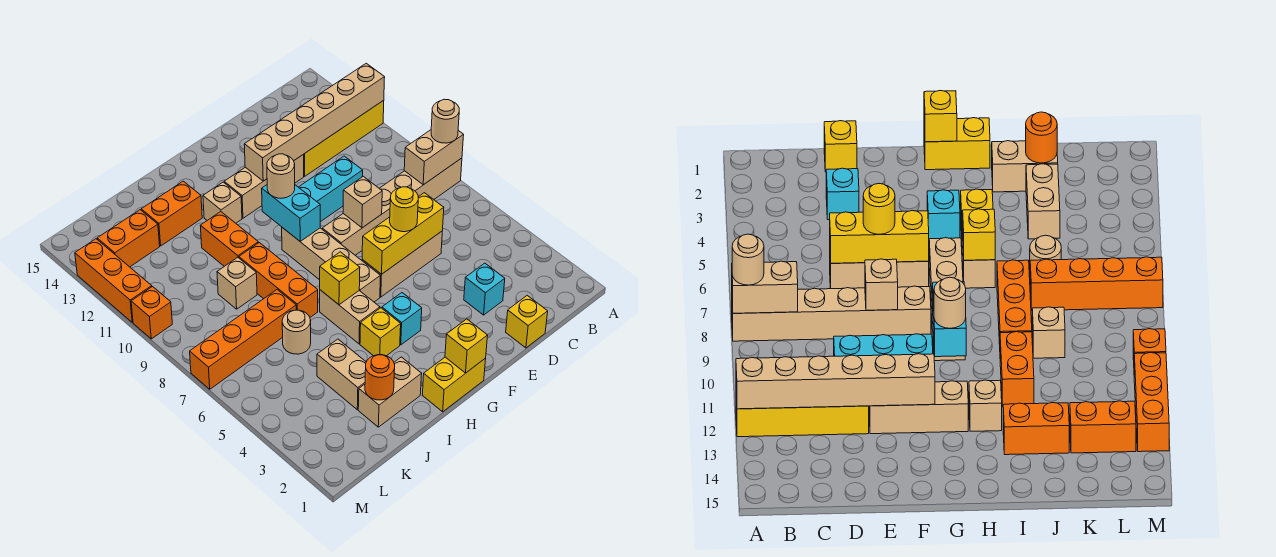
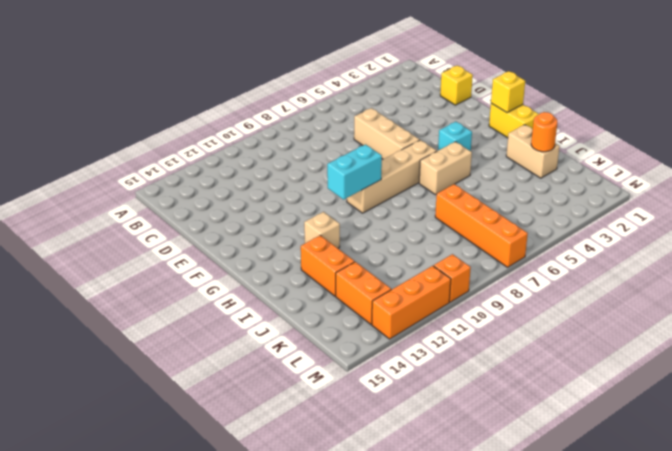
none -> tan 1x6 brick [322,158,462,255]
none -> yellow 1x4 brick [304,100,384,176]
none -> cyan 1x1 brick [464,263,505,315]
none -> cyan 1x3 brick [299,156,363,222]

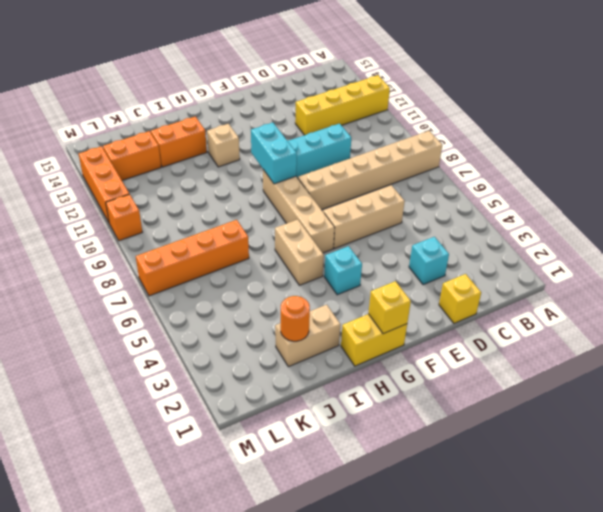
none -> tan 1x3 brick [224,154,304,218]
none -> yellow 1x1 brick [360,308,401,356]
none -> orange 1x3 brick [239,243,318,317]
none -> orange 1x2 brick [200,212,258,266]

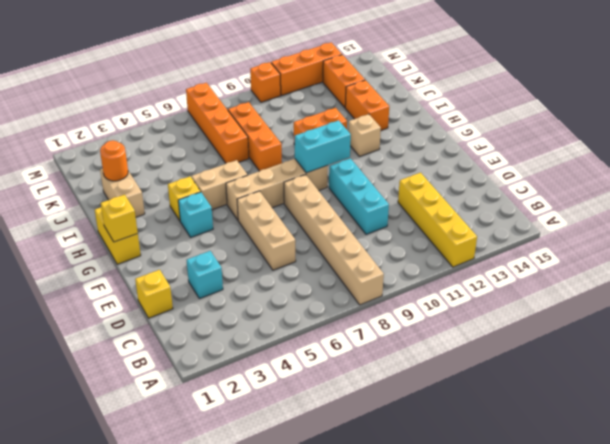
orange 1x3 brick [228,102,282,171] -> orange 1x3 brick turned to [239,243,318,317]
none -> tan 1x3 brick [224,154,304,218]
none -> tan 1x2 brick [317,339,366,410]
none -> tan 1x1 round brick [282,310,311,354]
none -> tan 1x1 brick [217,257,257,309]

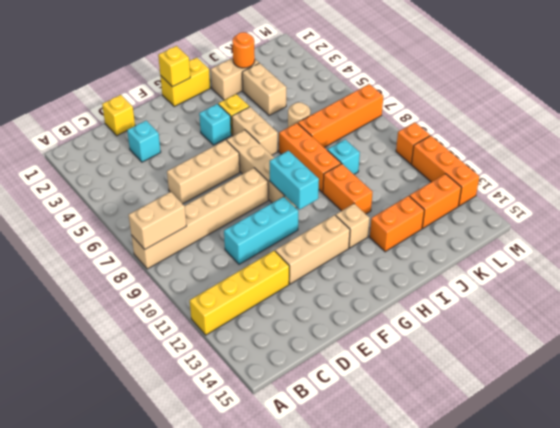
cyan 1x1 brick [327,140,360,174] -> tan 1x1 brick [217,257,257,309]
none -> tan 1x6 brick [244,63,385,181]
none -> yellow 1x3 brick [362,193,444,274]
none -> tan 1x1 brick [343,176,382,228]
none -> yellow 1x1 brick [320,252,360,305]

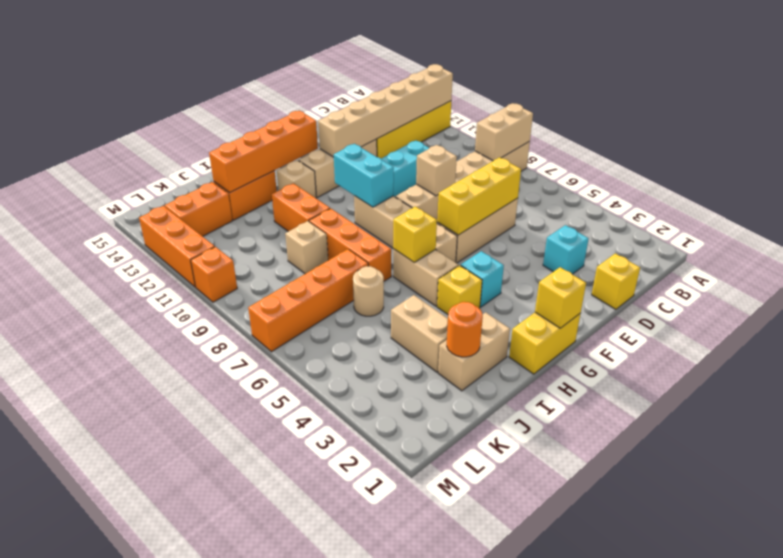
orange 1x4 brick [209,111,318,193] -> none
none -> tan 1x1 round brick [431,99,459,143]
none -> yellow 1x1 round brick [390,187,418,232]
none -> tan 1x1 round brick [267,154,295,198]

